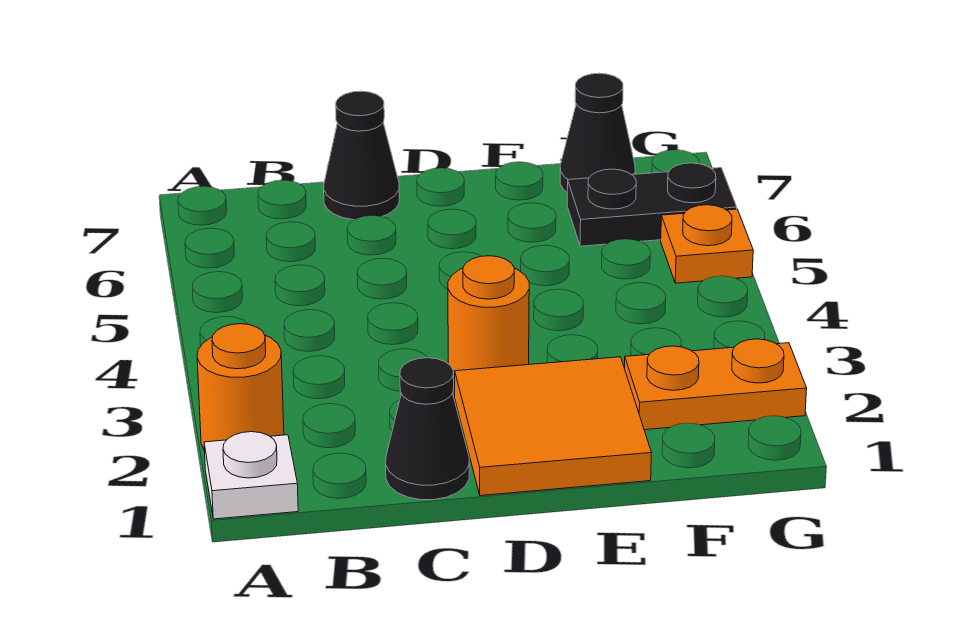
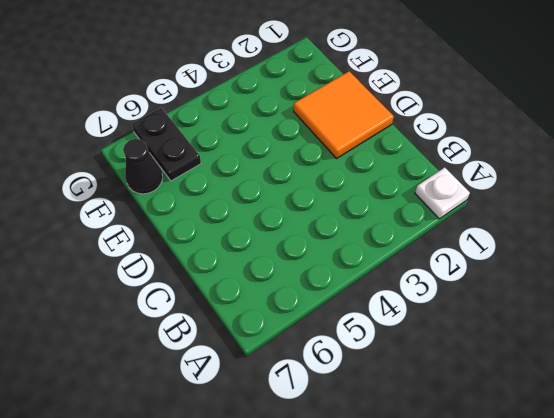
none -> orange 1x1 round brick [197,324,284,451]
none -> black 1x1 cone [386,358,469,500]

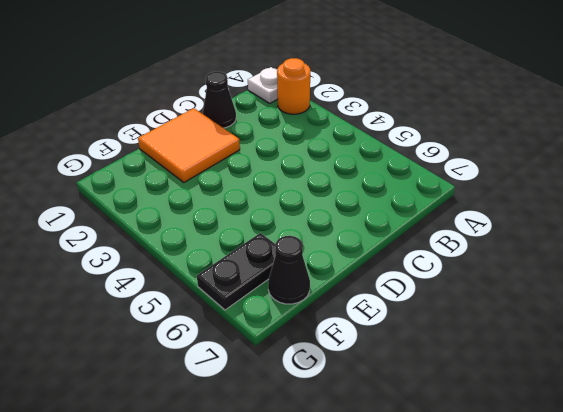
none -> black 1x1 cone [324,91,399,220]
none -> orange 1x1 round brick [448,256,529,382]

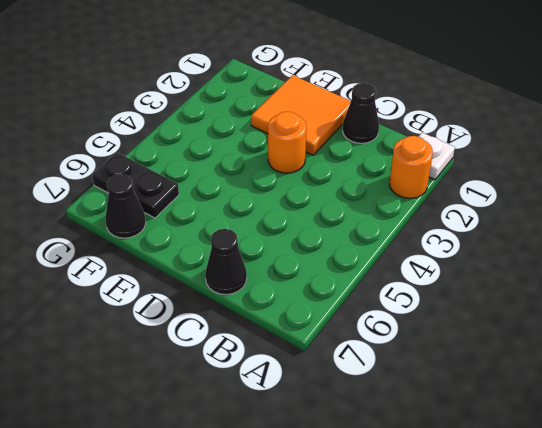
none -> orange 1x2 plate [625,339,807,430]
none -> orange 1x1 plate [661,205,753,283]

